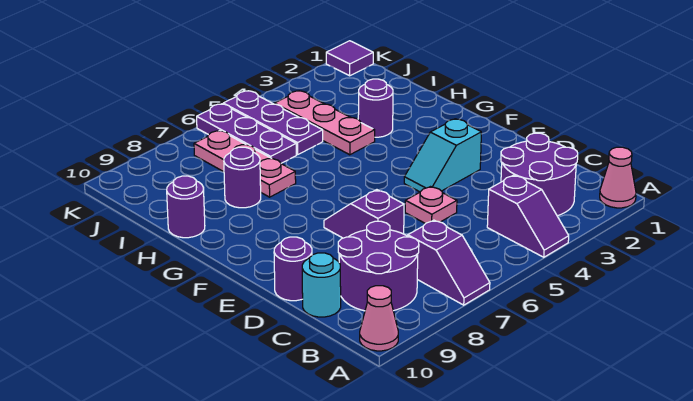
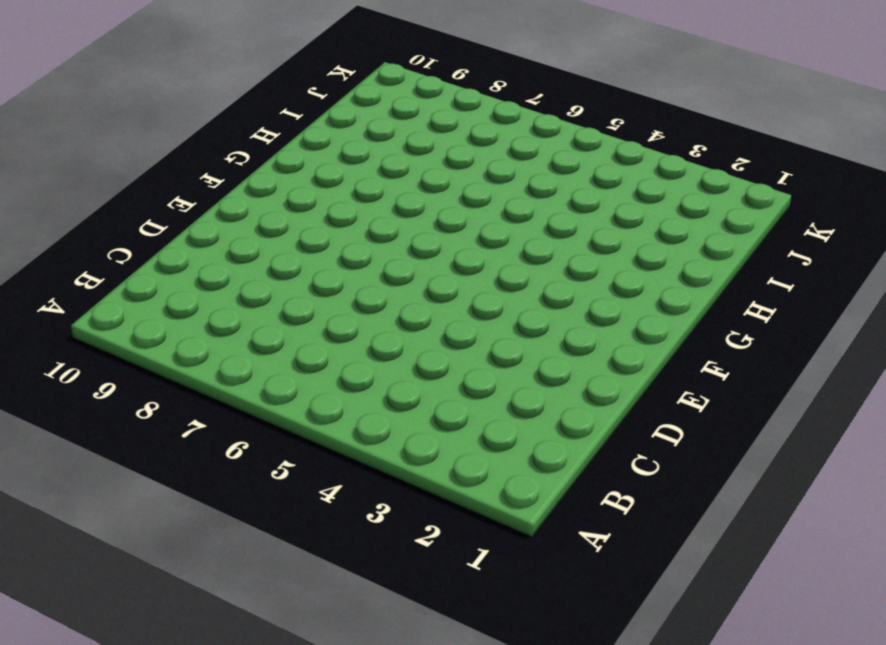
none -> pink 1x1 cone [600,147,636,208]
none -> purple 1x2 slope [487,175,569,257]
none -> purple 1x2 slope [408,220,490,305]

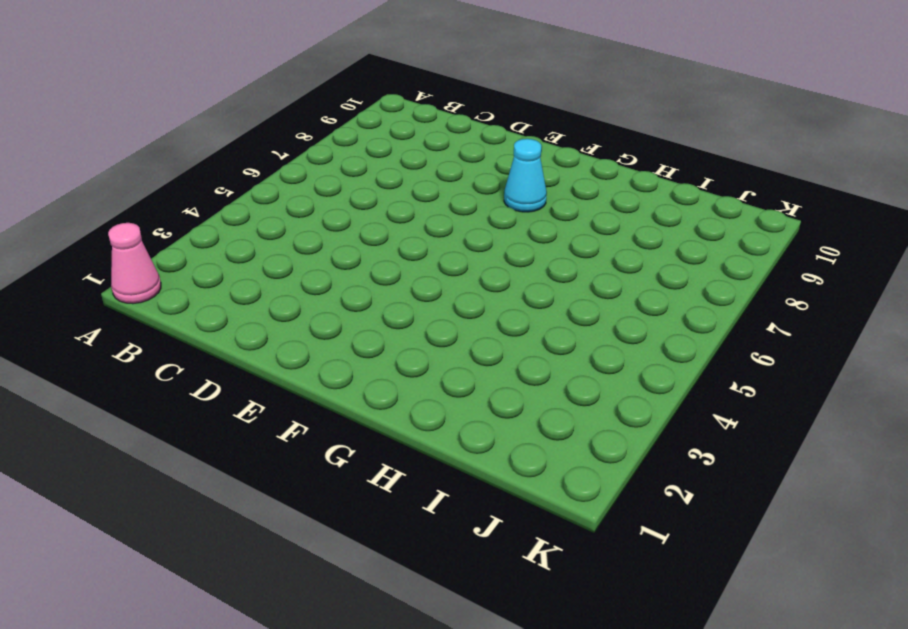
cyan 1x1 cone [504,139,547,212] -> none
none -> purple 1x2 slope [487,175,569,257]
none -> purple 1x2 slope [408,220,490,305]
none -> pink 1x1 cone [360,286,398,351]

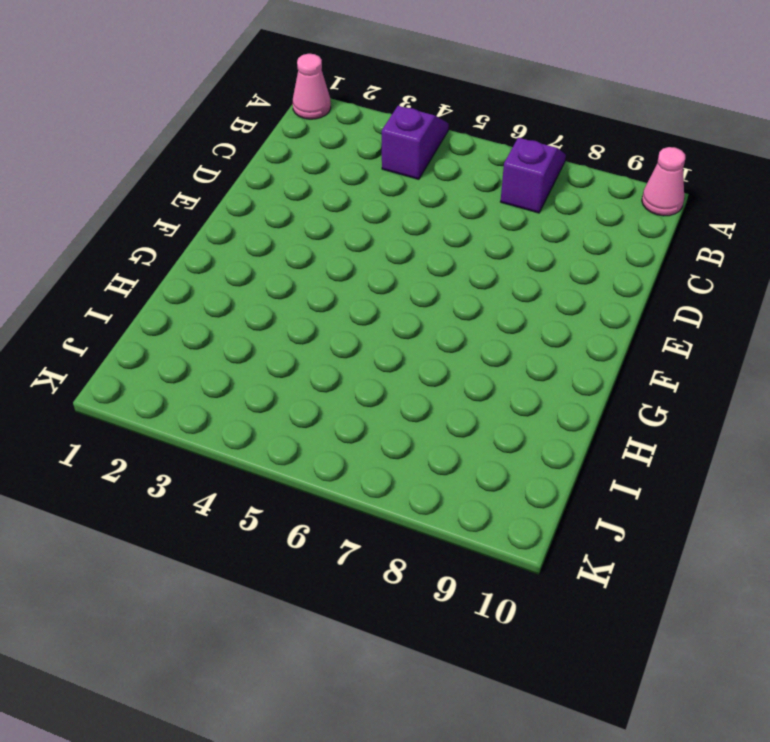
none -> purple 2x2 round brick [501,133,578,216]
none -> purple 2x2 round brick [338,221,419,311]
none -> cyan 1x1 round brick [302,253,341,317]

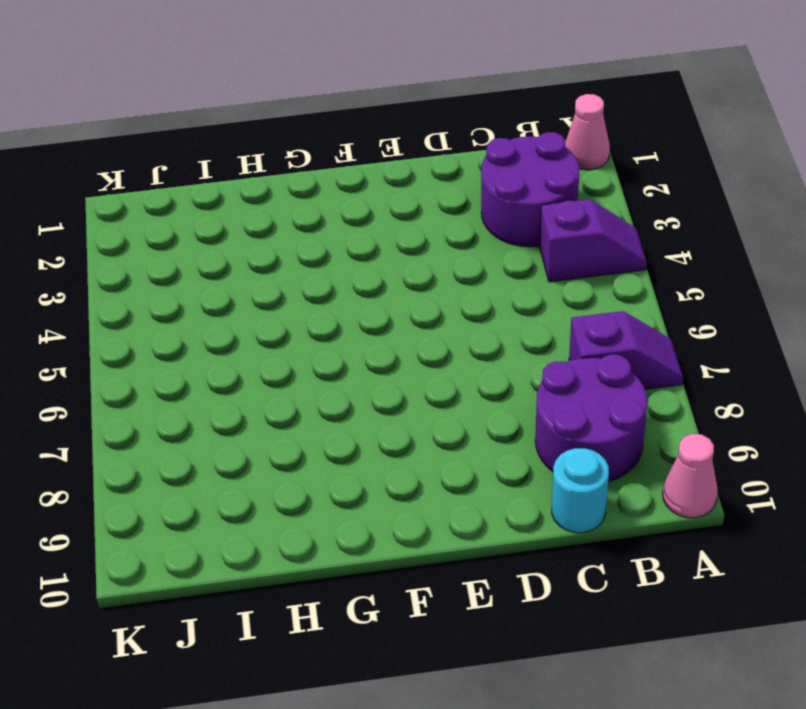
none -> pink 1x1 plate [405,187,457,224]
none -> purple 1x2 slope [324,190,404,238]
none -> purple 1x1 round brick [274,237,312,301]

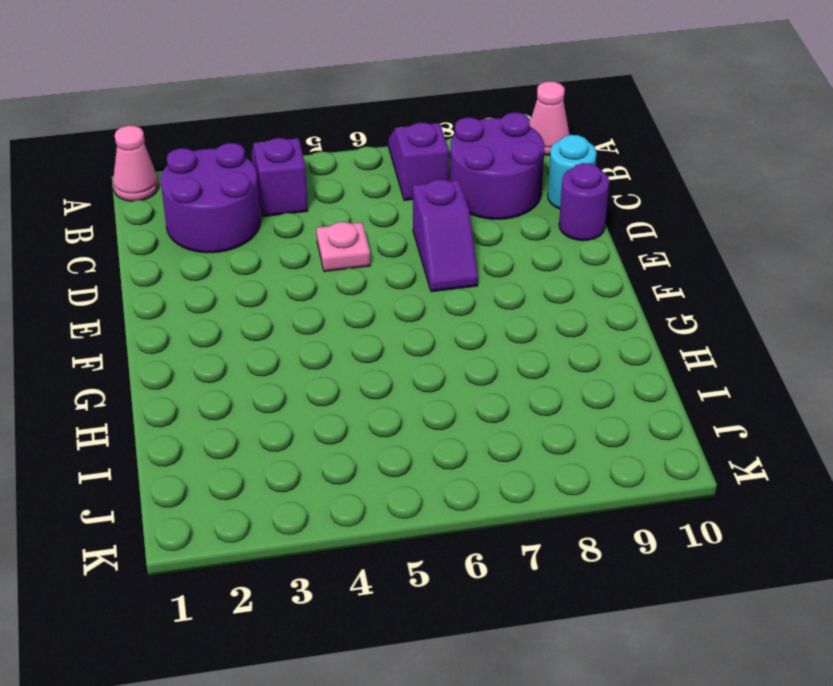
none -> cyan 1x2 slope [404,119,481,192]
none -> purple 1x1 round brick [358,79,393,137]
none -> pink 1x3 plate [274,91,375,155]

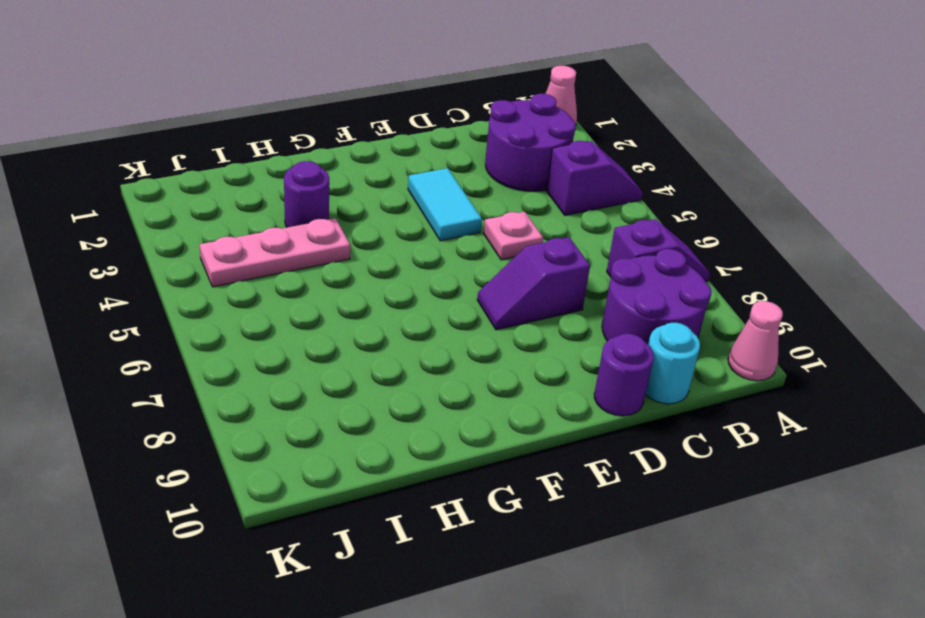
cyan 1x2 tile [408,168,482,241] -> cyan 1x2 slope [404,119,481,192]
none -> pink 1x3 plate [194,131,296,197]
none -> purple 1x1 round brick [224,147,261,208]
none -> purple 1x1 round brick [167,176,205,238]

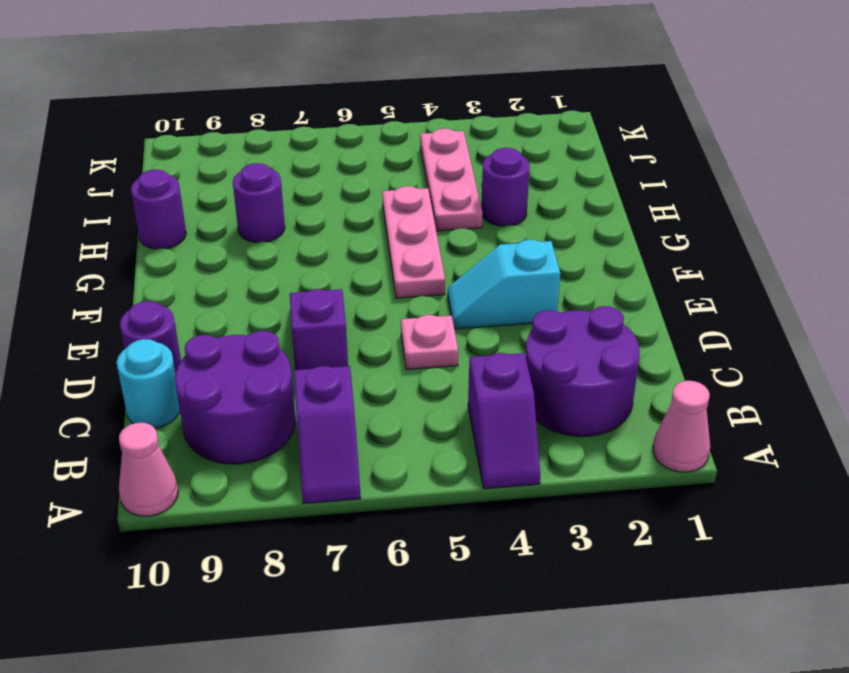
pink 1x3 plate [382,186,445,298] -> pink 1x3 plate moved to [194,131,296,197]
none -> purple 1x3 plate [223,91,323,155]
none -> purple 1x3 plate [197,104,296,163]
none -> purple 1x1 tile [326,41,373,76]

